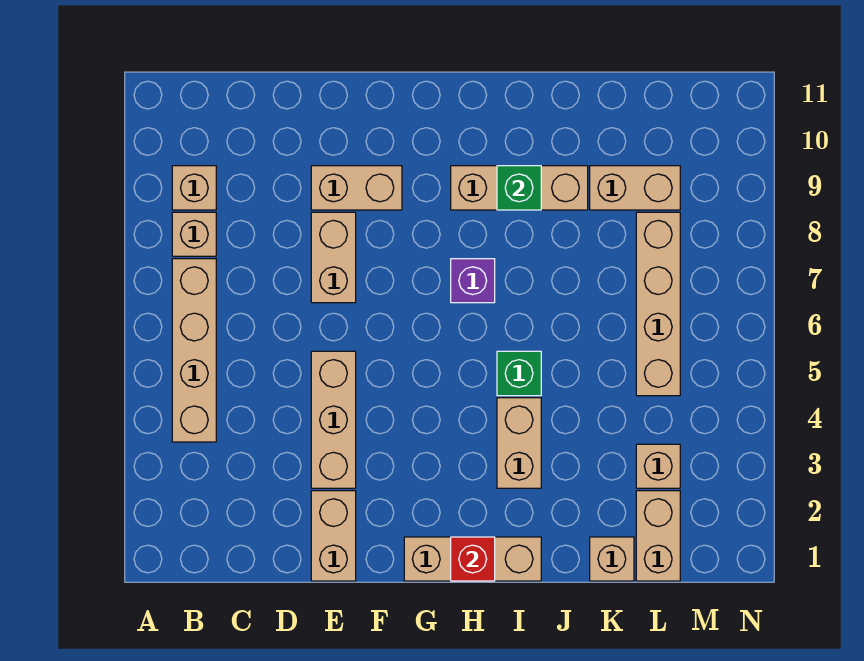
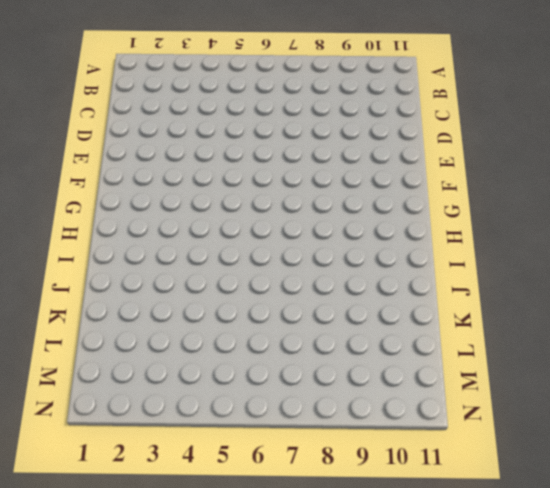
none -> tan 1x4 brick [172,259,216,442]
none -> tan 1x1 brick [172,212,216,256]
none -> tan 1x1 brick [172,166,216,210]

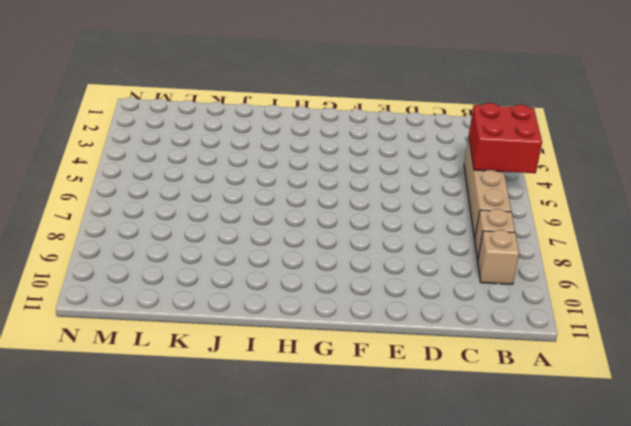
red 2x2 brick [469,103,542,173] -> none
none -> tan 1x2 brick [311,491,356,581]
none -> tan 1x3 brick [311,351,356,488]
none -> tan 1x2 brick [311,212,356,303]

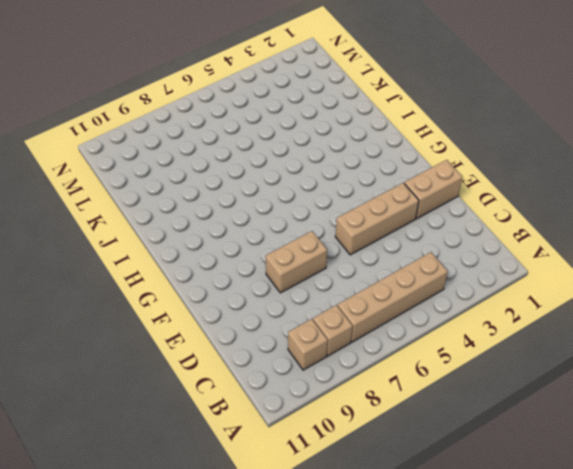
none -> tan 1x2 brick [311,166,402,210]
none -> tan 1x3 brick [404,537,541,581]
none -> purple 1x1 brick [451,259,495,303]

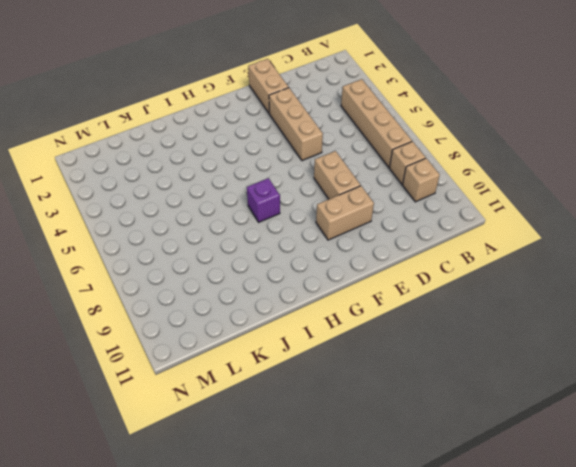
none -> tan 1x3 brick [404,537,541,581]
none -> tan 1x3 brick [451,166,588,210]
none -> tan 1x2 brick [497,398,541,488]

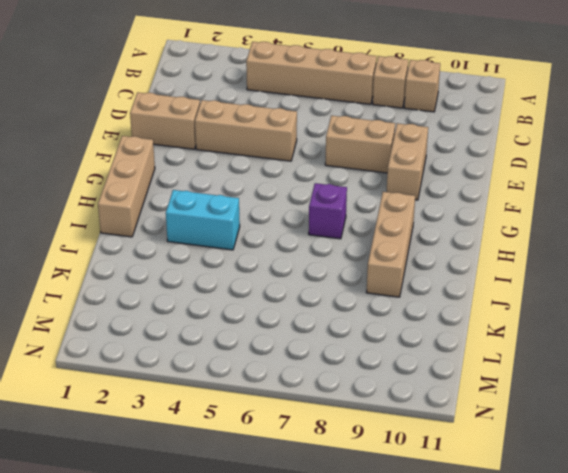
cyan 1x2 brick [166,190,240,250] -> tan 1x2 brick [497,398,541,488]
none -> green 1x1 brick [497,351,541,396]
none -> tan 1x1 brick [590,537,634,581]
none -> tan 1x2 brick [590,166,680,210]

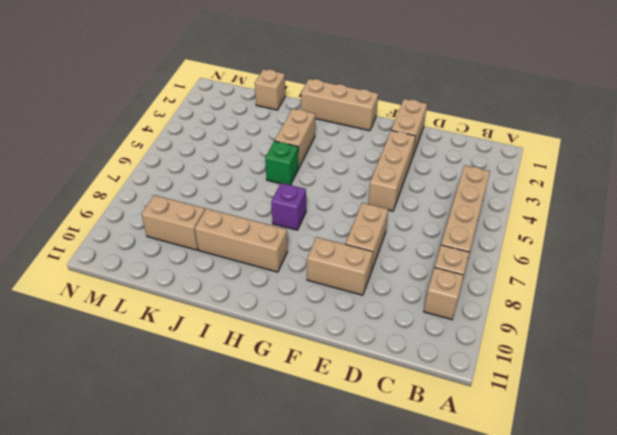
none -> tan 1x2 brick [636,491,680,581]
none -> tan 1x1 brick [636,444,680,488]
none -> tan 1x4 brick [636,212,680,396]

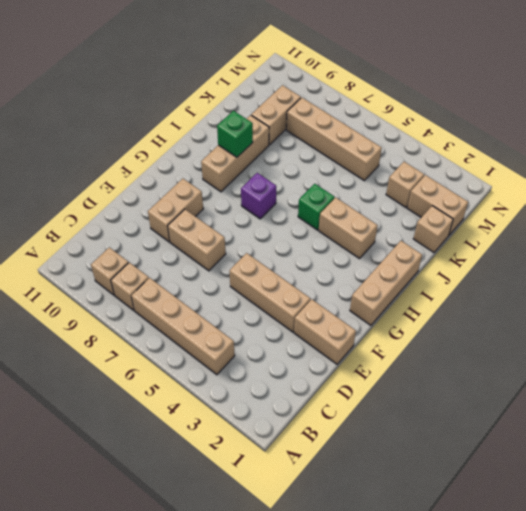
none -> red 1x1 brick [451,537,495,581]

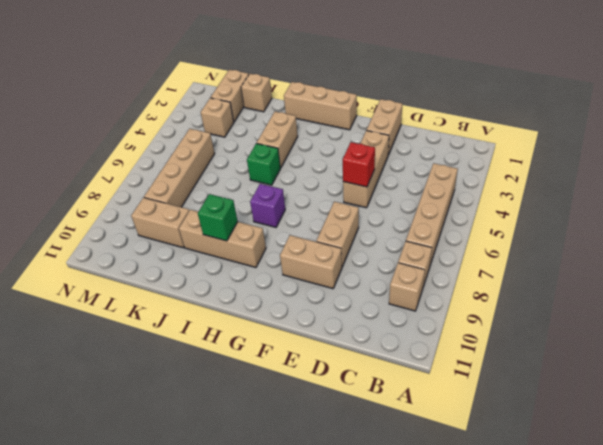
red 1x1 brick [343,142,375,187] -> red 1x1 brick moved to [451,537,495,581]

